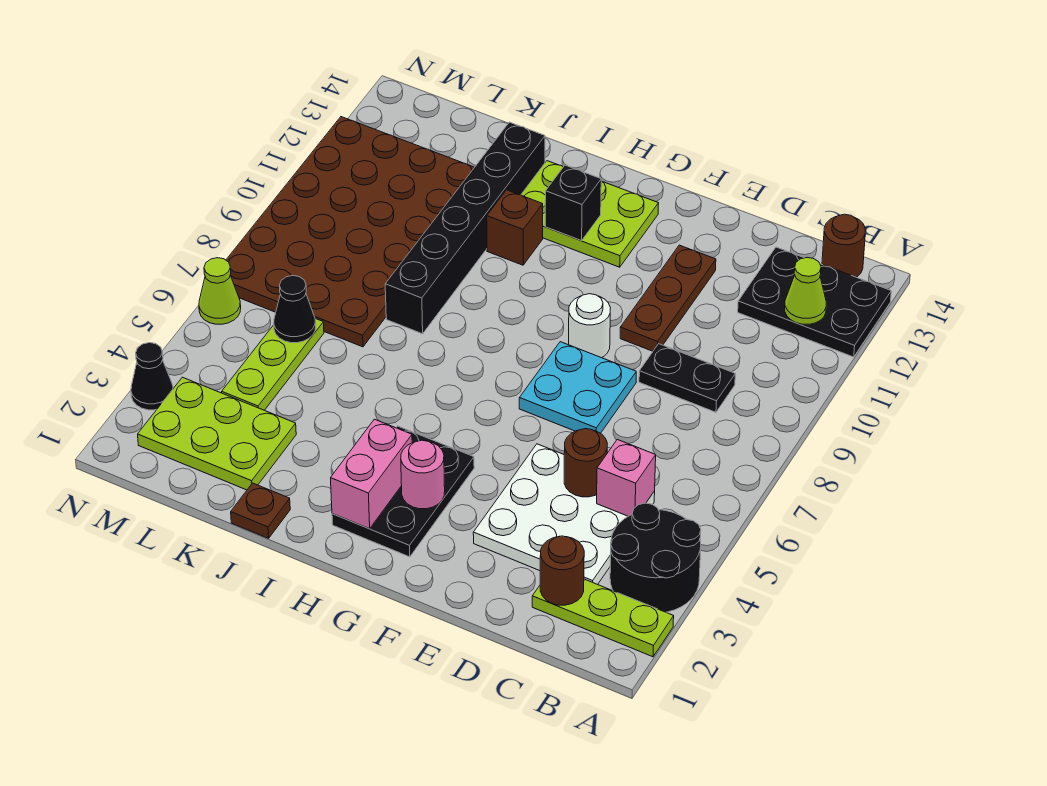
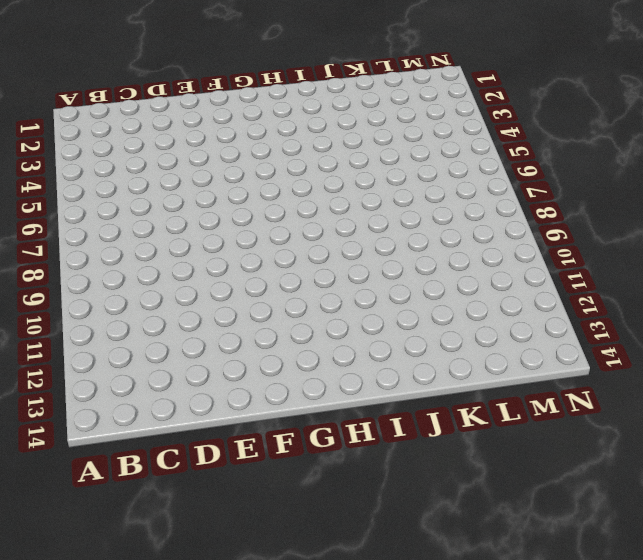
none -> lime 1x3 plate [532,579,674,657]
none -> black 2x2 round brick [610,503,701,612]
none -> black 2x3 plate [738,247,891,357]

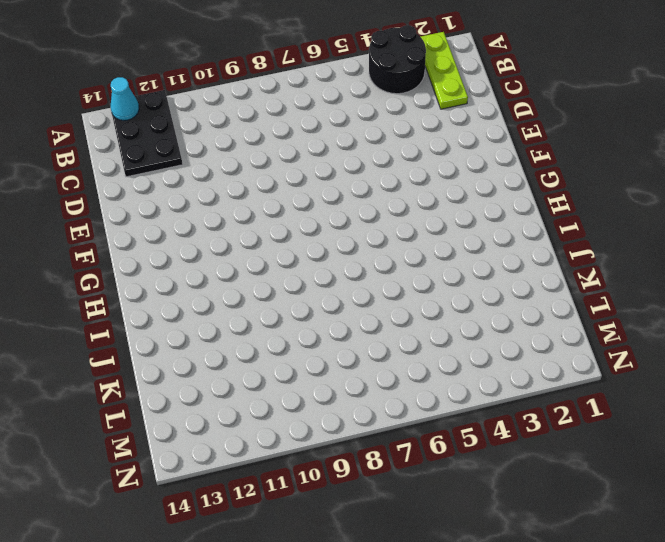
cyan 1x1 cone [111,77,139,121] -> none
none -> brown 1x1 round brick [822,214,865,277]
none -> white 3x3 plate [473,444,655,585]
none -> black 1x2 plate [639,344,735,412]

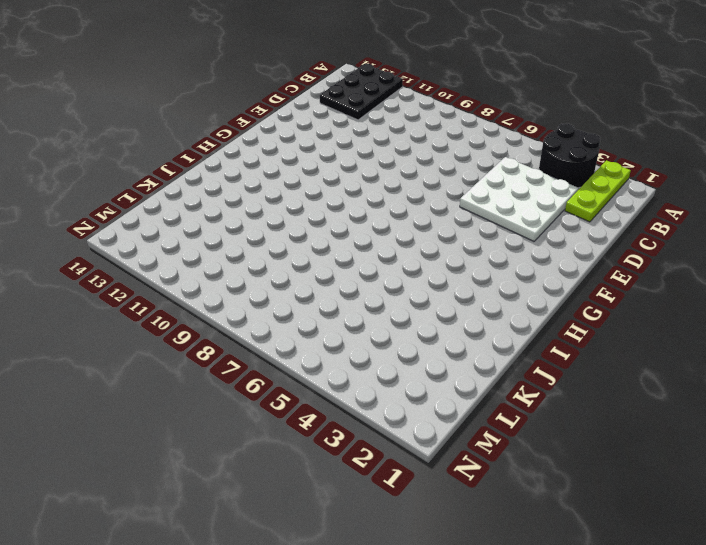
none -> brown 1x1 round brick [822,214,865,277]
none -> black 1x2 plate [639,344,735,412]
none -> cyan 2x2 plate [519,342,636,433]

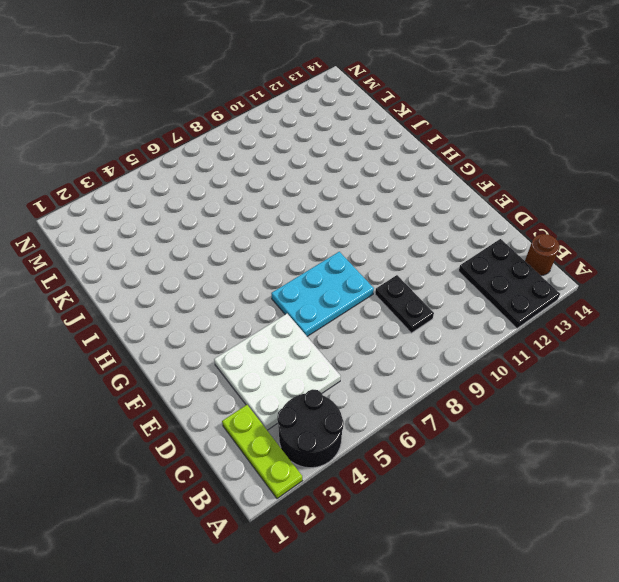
cyan 2x3 plate [271,252,374,336] -> cyan 2x2 plate [519,342,636,433]
none -> brown 1x3 plate [620,245,716,351]
none -> white 1x1 round brick [569,294,610,358]
none -> black 2x3 plate [332,426,474,557]

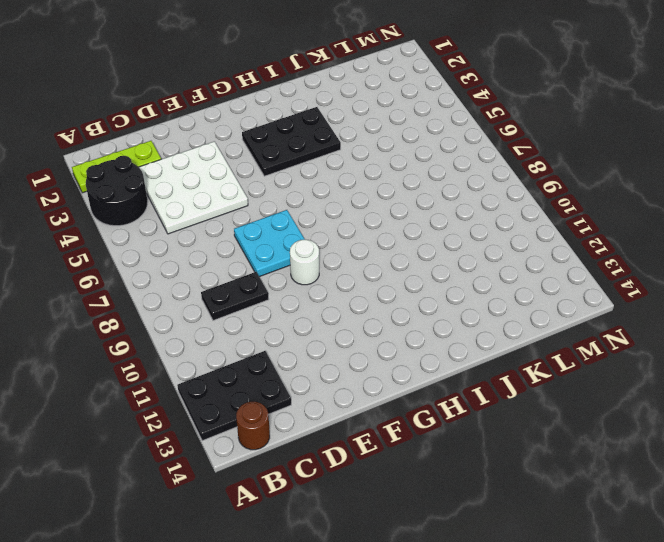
black 2x3 plate [242,107,341,176] -> black 2x3 plate turned to [332,426,474,557]
none -> brown 1x3 plate [620,245,716,351]
none -> lime 2x3 plate [521,161,659,267]
none -> brown 1x1 brick [487,190,543,265]

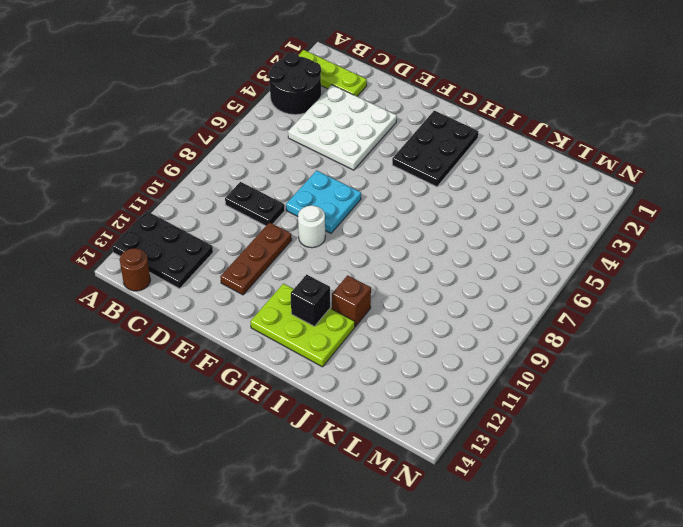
none -> brown 1x1 plate [231,483,290,538]
none -> black 1x6 brick [385,122,545,334]
none -> lime 2x3 plate [138,377,296,490]

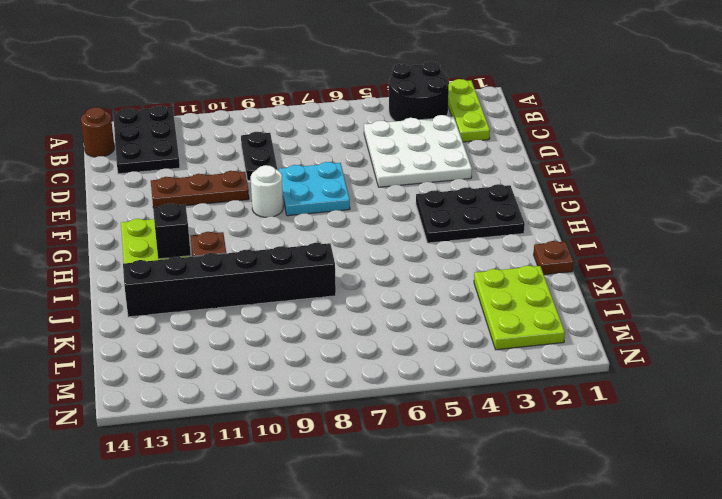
none -> brown 4x6 plate [226,117,474,347]
none -> lime 1x3 plate [222,319,324,410]
none -> black 1x1 cone [131,343,173,410]

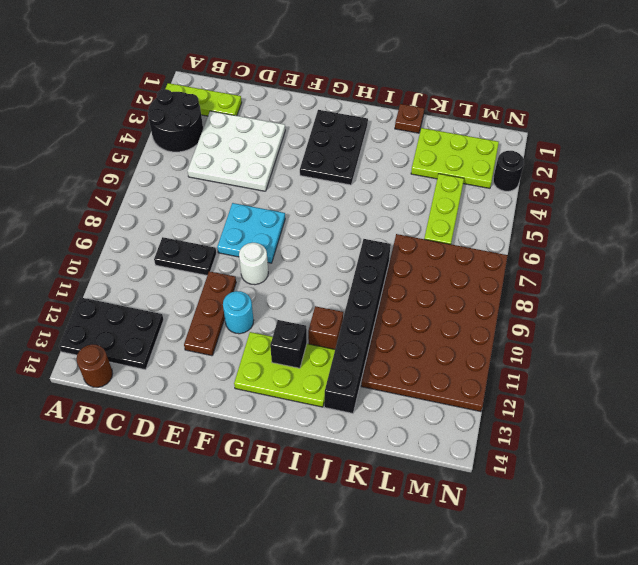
cyan 1x1 round brick [223,291,254,334] -> none
black 1x1 round brick [493,151,524,191] -> black 1x1 cone [131,343,173,410]
none -> lime 1x1 cone [199,258,241,324]
none -> lime 1x1 cone [785,258,826,324]
none -> brown 1x1 round brick [540,536,584,605]

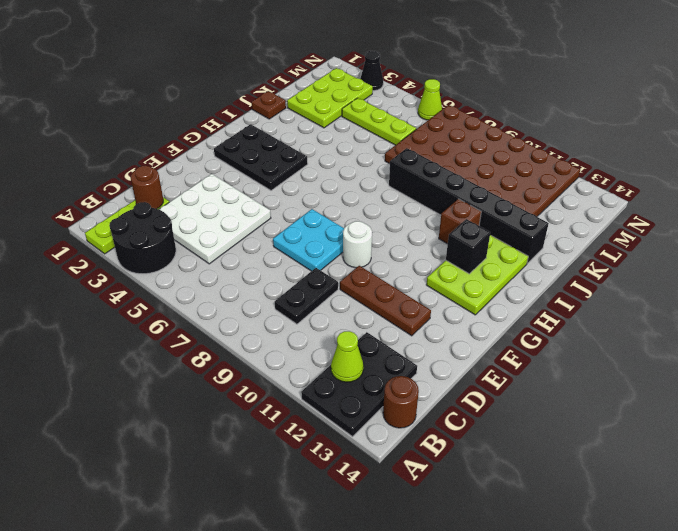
none -> pink 1x1 brick [597,439,656,516]
none -> brown 1x1 round brick [564,429,607,497]
none -> pink 1x1 round brick [401,440,445,509]

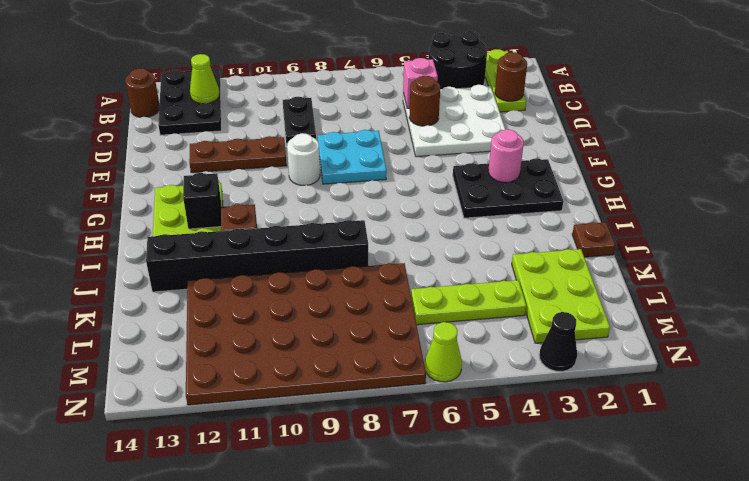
none -> pink 1x2 brick [331,419,412,529]
none -> black 1x1 cone [274,276,316,343]

